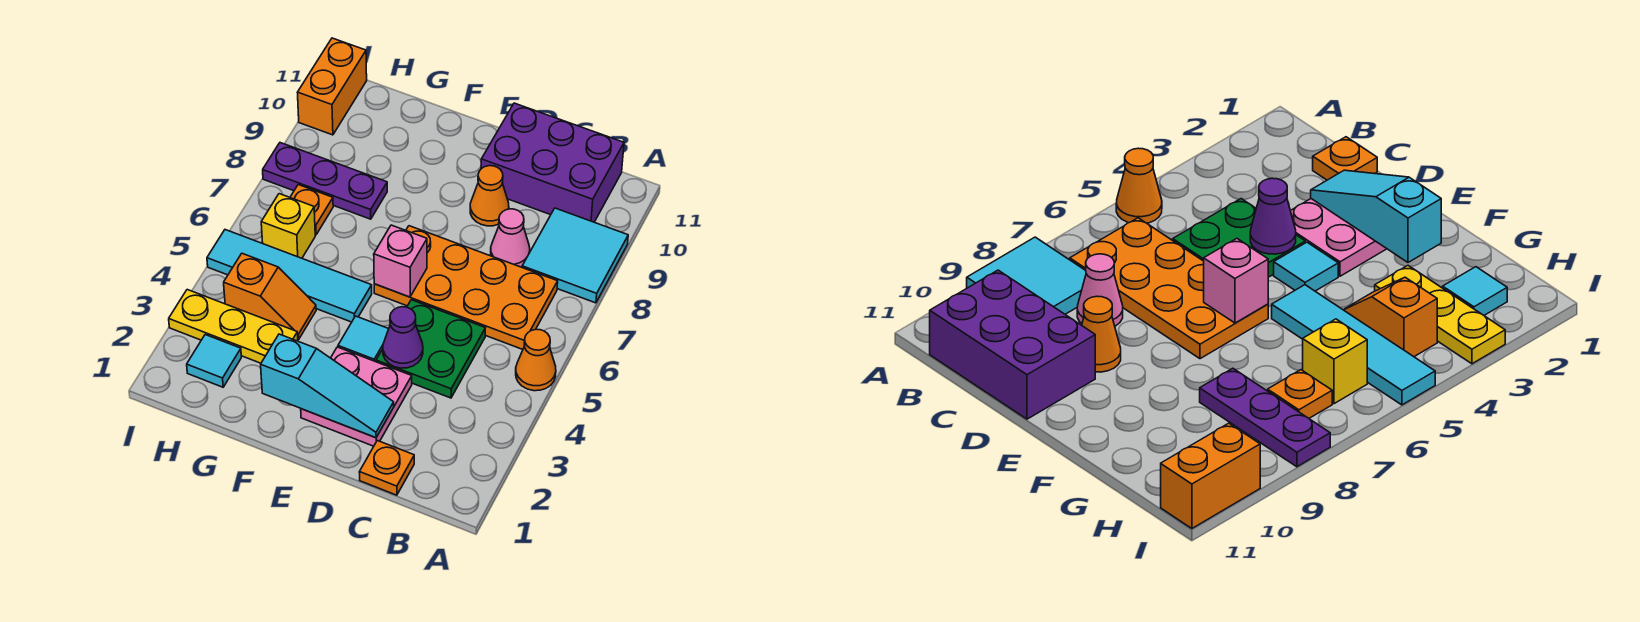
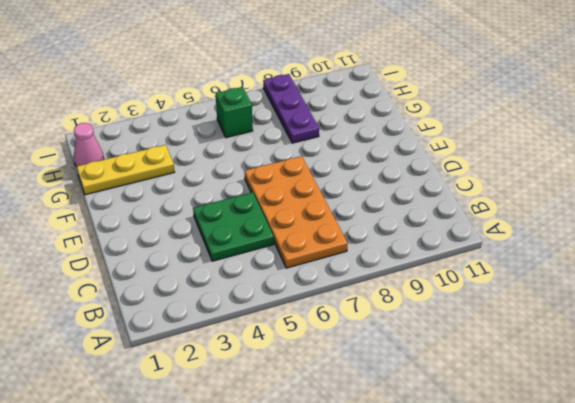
yellow 1x3 plate [77,145,174,195] -> yellow 1x3 plate turned to [169,290,298,363]
pink 1x1 cone [74,123,104,167] -> pink 1x1 cone moved to [491,209,530,267]
green 1x1 brick [216,87,253,138] -> yellow 1x1 brick [261,194,315,258]
none -> orange 1x1 cone [516,329,556,391]
none -> cyan 2x2 tile [522,208,628,303]
none -> purple 2x3 brick [481,103,624,222]

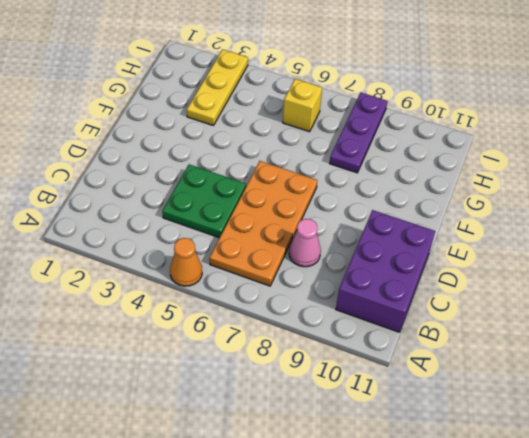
none -> cyan 2x2 tile [522,208,628,303]
none -> orange 1x1 plate [359,441,414,495]
none -> pink 2x2 plate [301,347,412,446]

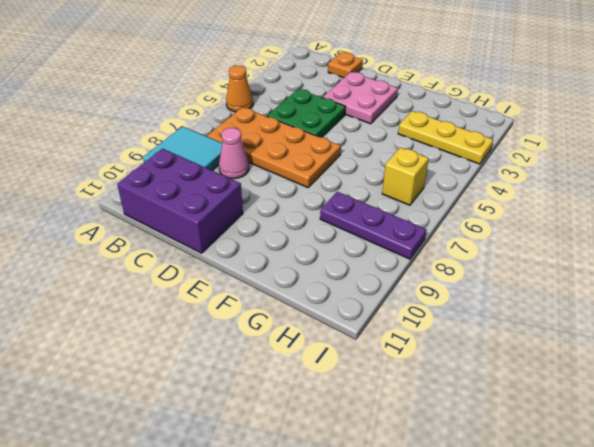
none -> orange 1x1 cone [470,166,509,226]
none -> cyan 1x1 tile [338,316,388,362]
none -> cyan 1x4 tile [207,230,372,322]

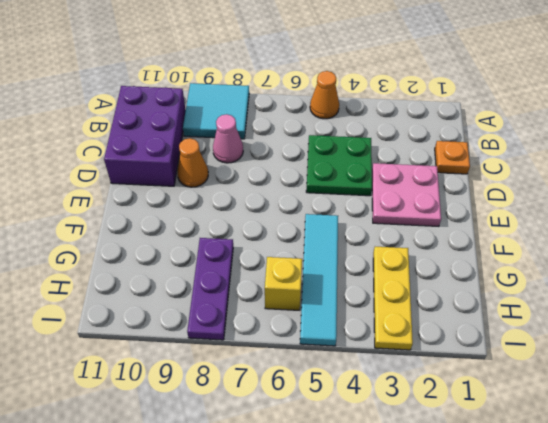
none -> orange 2x4 plate [374,226,558,349]
none -> cyan 1x1 tile [338,316,388,362]
none -> orange 1x2 slope [224,254,316,339]

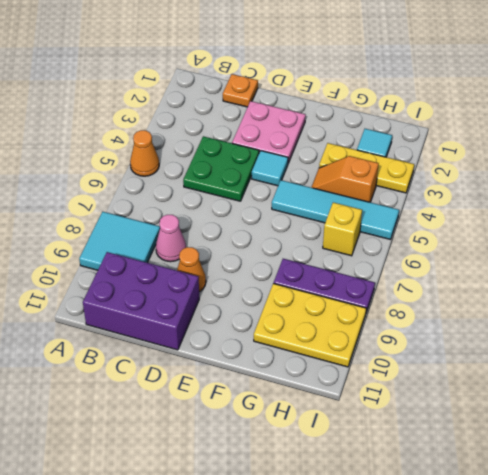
yellow 2x3 plate [254,283,366,367] -> orange 1x2 brick [297,38,367,135]
none -> orange 2x4 plate [374,226,558,349]
none -> orange 1x1 plate [290,185,333,235]
none -> cyan 1x3 slope [261,334,394,438]

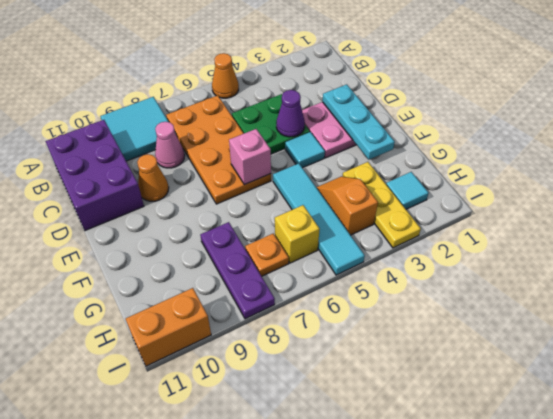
cyan 1x3 plate [322,84,395,160] -> cyan 1x3 slope [261,334,394,438]
none -> orange 1x1 plate [359,441,414,495]

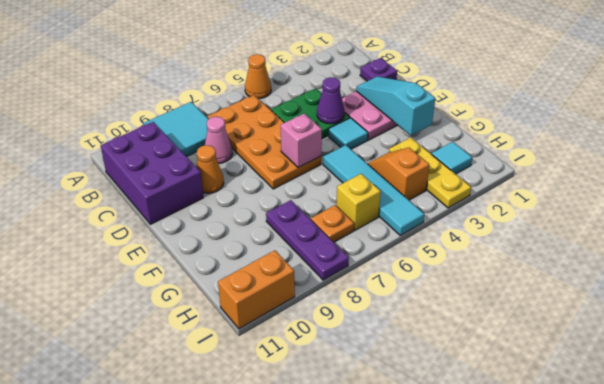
purple 1x1 plate [360,58,397,81] -> orange 1x1 plate [359,441,414,495]

